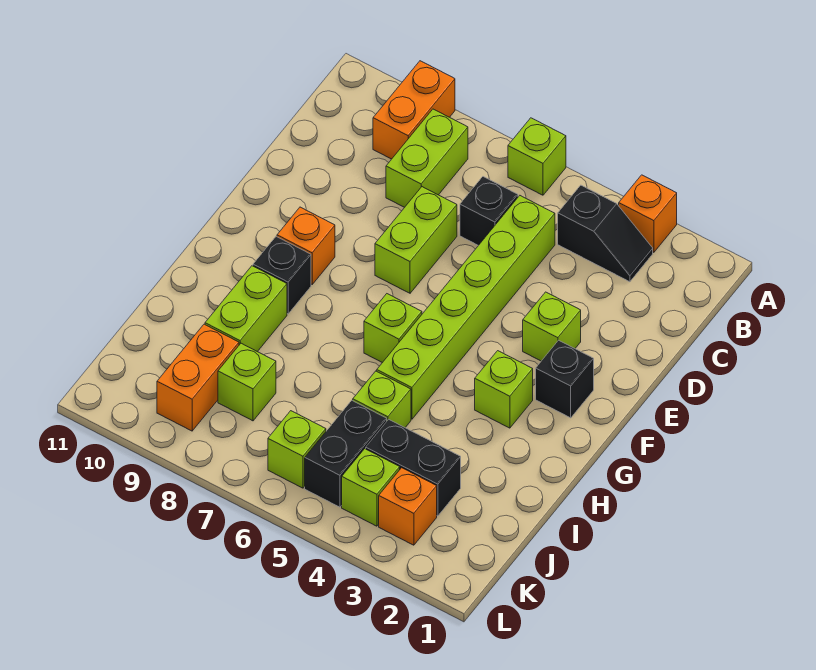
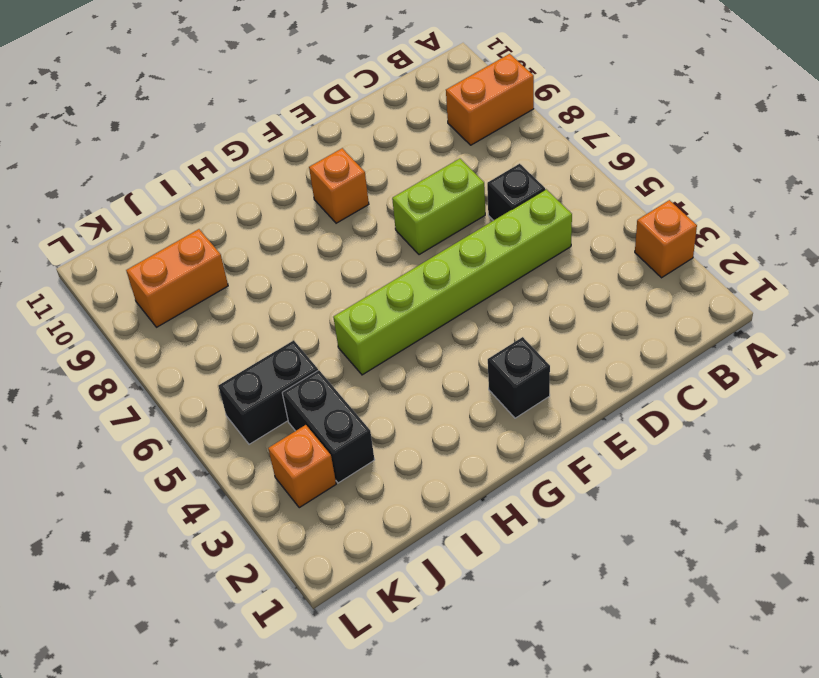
none -> lime 1x1 brick [508,118,566,195]
none -> black 1x2 slope [558,185,653,282]
none -> lime 1x2 brick [386,109,468,207]

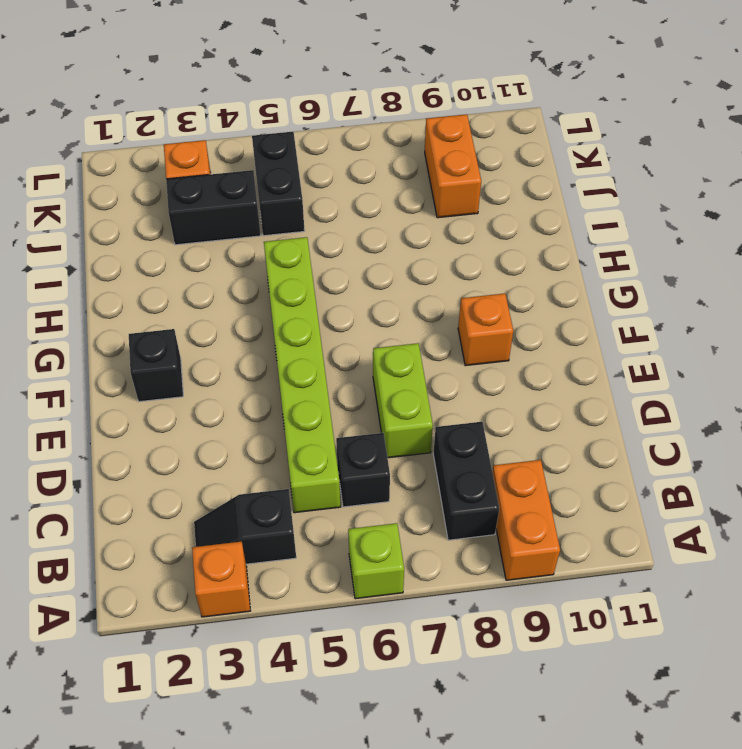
black 1x2 brick [433,422,499,540] -> lime 1x2 brick [386,109,468,207]
none -> lime 1x1 brick [523,292,581,361]
none -> lime 1x1 brick [475,351,533,428]
none -> lime 1x1 brick [364,294,422,363]

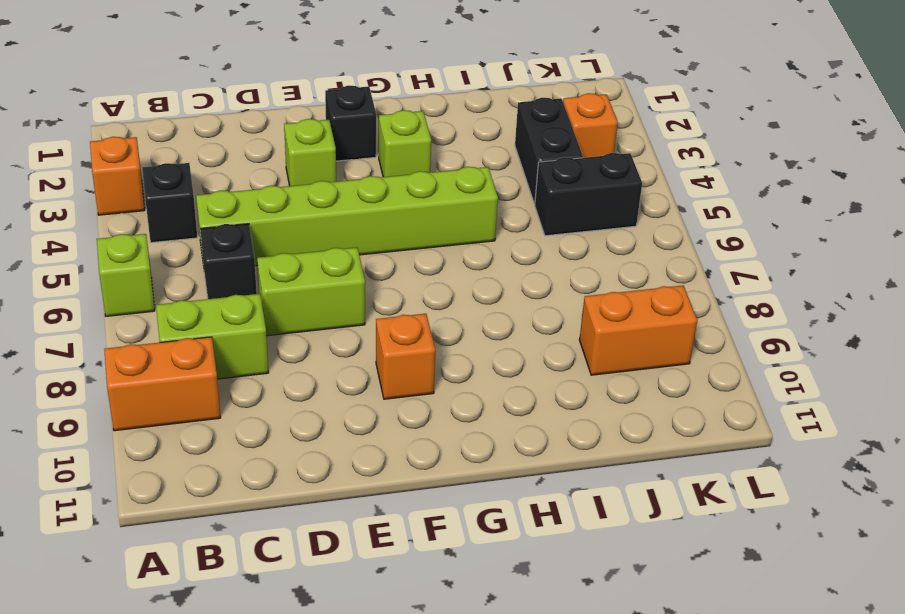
none -> lime 1x1 brick [364,294,422,363]
none -> black 1x1 brick [253,237,311,314]
none -> lime 1x2 brick [205,266,287,352]

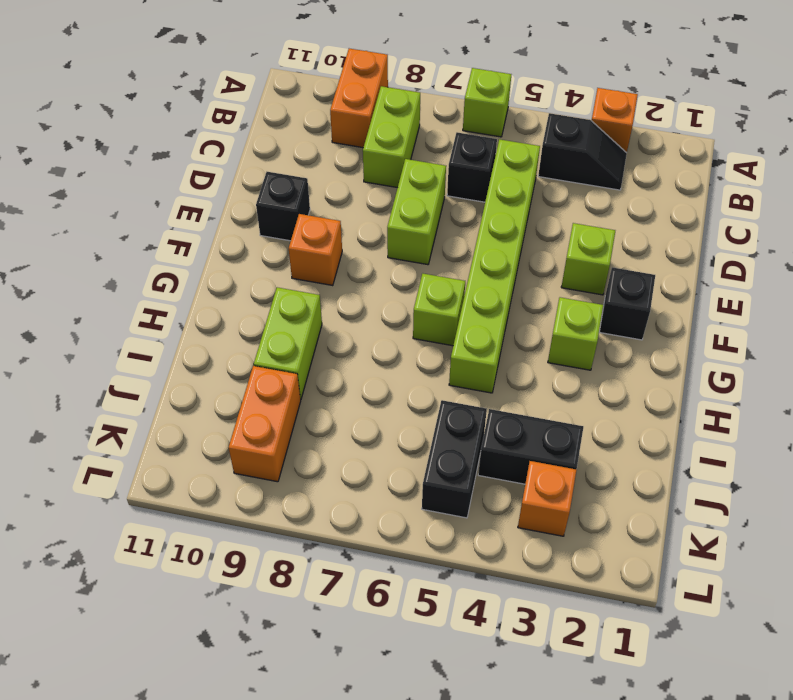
black 1x1 brick [256,172,310,241] -> black 1x1 brick moved to [253,237,311,314]
none -> lime 1x1 brick [353,371,411,427]
none -> lime 1x1 brick [218,343,276,421]
none -> lime 1x1 brick [342,449,400,526]

